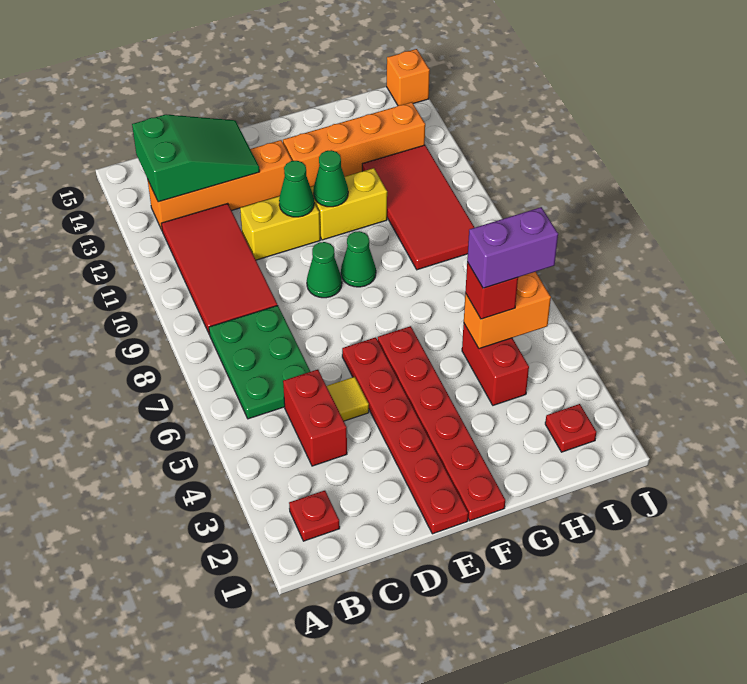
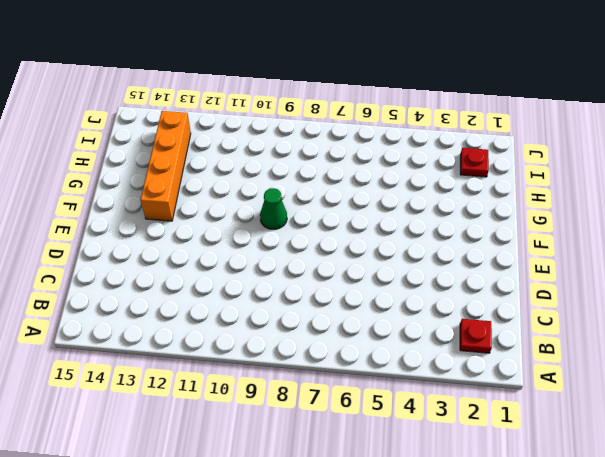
none -> green 2x3 plate [209,305,311,419]
none -> red 2x4 tile [161,203,277,334]
none -> orange 1x4 brick [148,140,292,230]

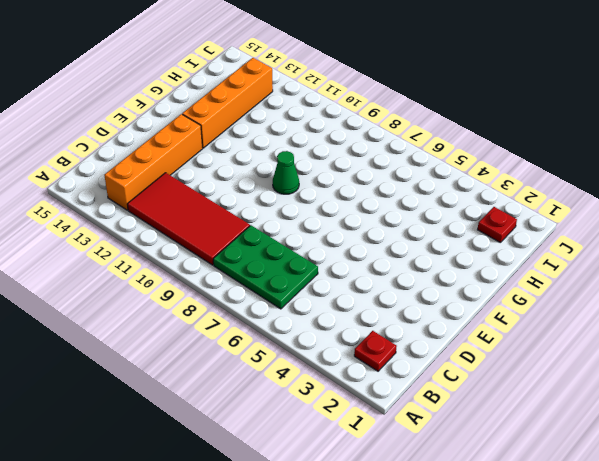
none -> red 1x2 brick [283,370,347,466]
none -> yellow 1x1 tile [327,377,369,421]
none -> yellow 1x2 brick [240,196,320,260]

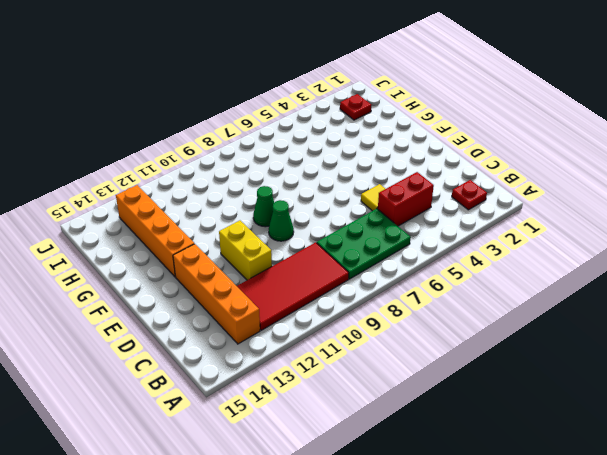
none -> red 1x6 plate [342,337,468,534]
none -> red 1x6 plate [378,326,505,521]
none -> yellow 1x2 brick [310,168,387,240]

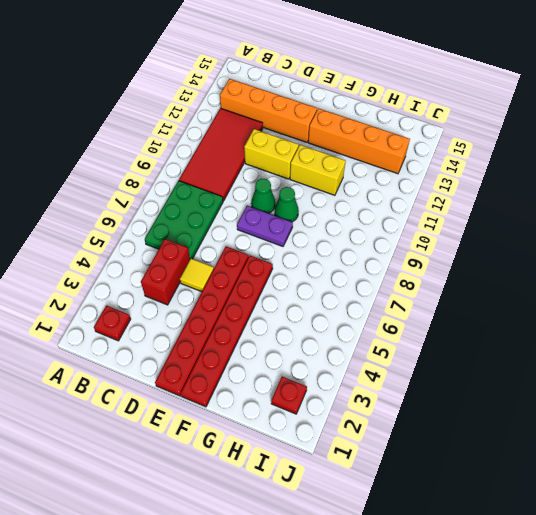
purple 1x2 plate [237,206,293,246] -> none
none -> red 1x2 brick [462,324,529,405]
none -> red 2x4 tile [362,145,475,270]
none -> orange 1x1 brick [387,49,430,106]

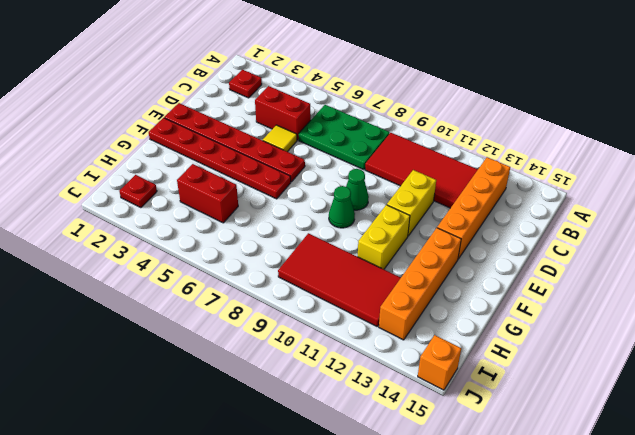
none -> green 2x3 slope [132,114,260,202]
none -> green 1x1 cone [279,161,314,217]
none -> green 1x1 cone [313,150,348,207]

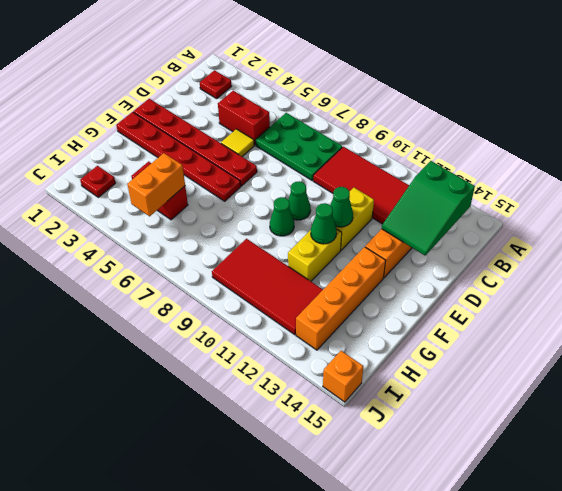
none -> red 1x1 brick [465,262,518,319]
none -> purple 1x2 brick [467,207,558,288]

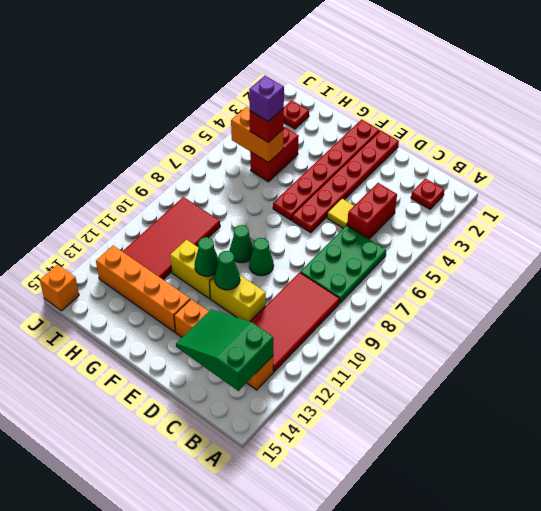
purple 1x1 brick [249,76,284,122] -> purple 1x2 brick [467,207,558,288]

